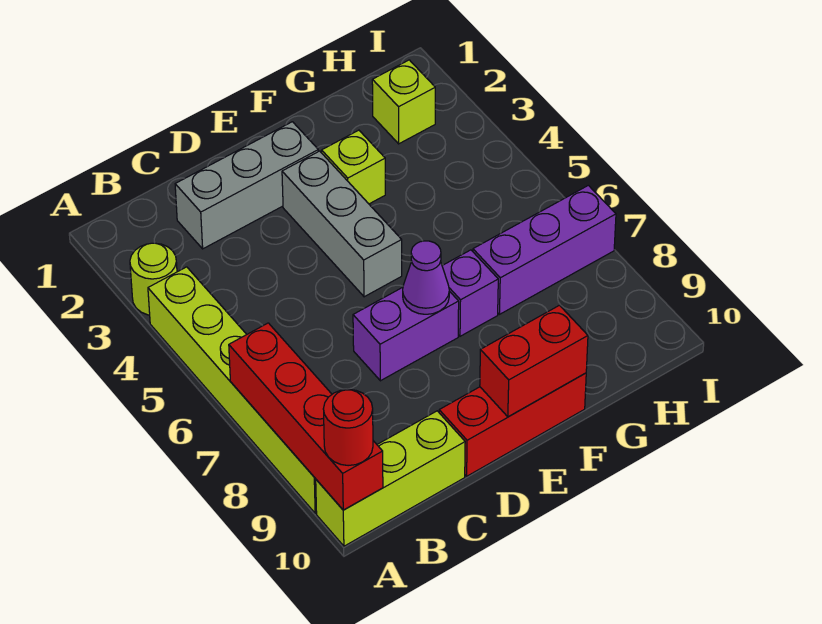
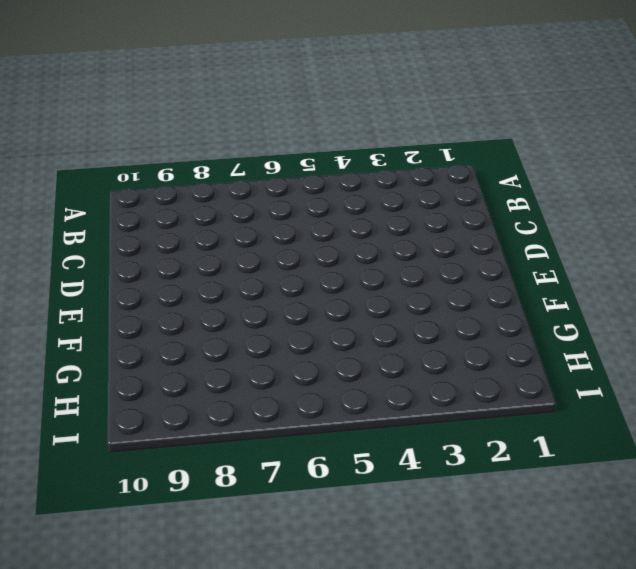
none -> lime 1x1 round brick [130,243,177,315]
none -> lime 1x6 brick [148,267,317,513]
none -> lime 1x3 brick [316,411,465,546]

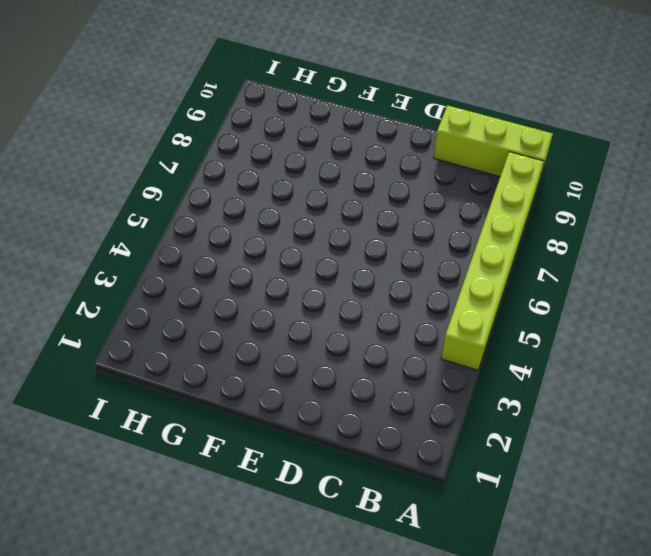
none -> lime 1x1 round brick [130,243,177,315]
none -> grey 1x3 brick [175,122,318,249]
none -> purple 1x2 brick [353,287,459,381]

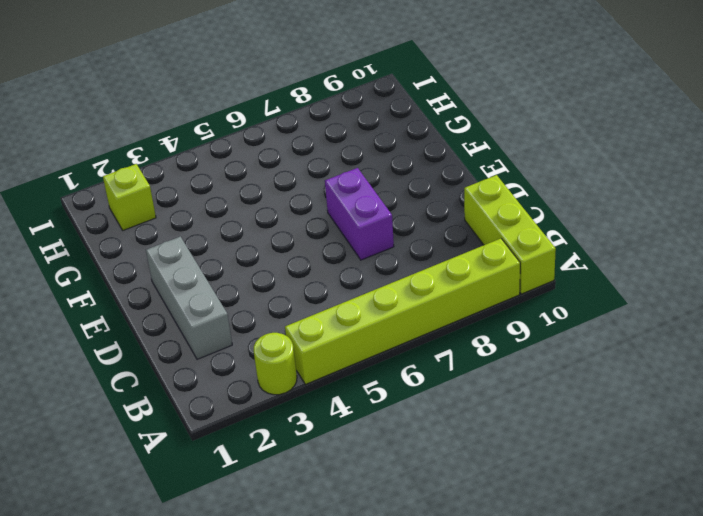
none -> red 1x3 brick [439,373,586,476]
none -> grey 1x3 brick [282,151,402,297]
none -> lime 1x1 brick [322,130,385,204]

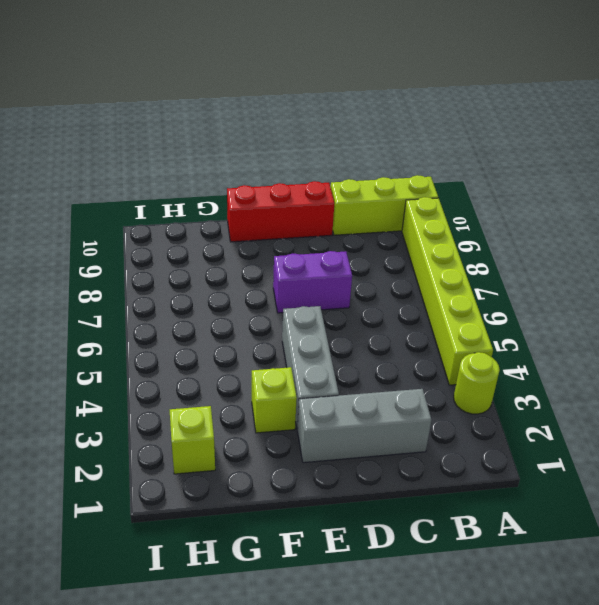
none -> purple 1x1 brick [442,250,498,336]
none -> purple 1x3 brick [473,185,616,314]
none -> red 1x4 brick [229,323,383,510]

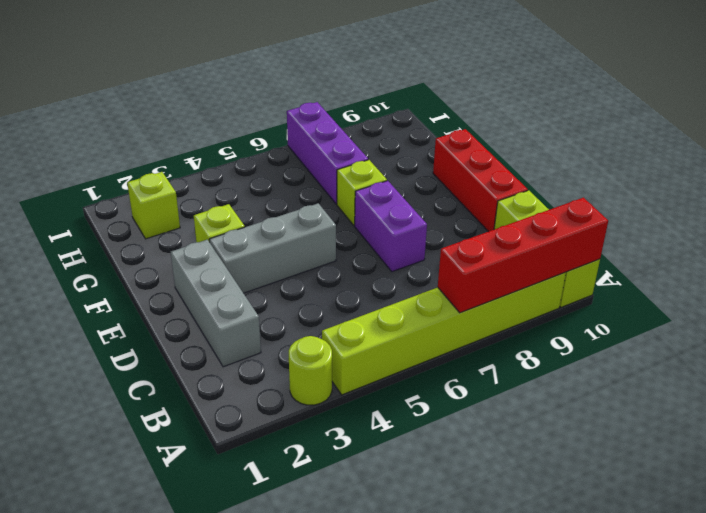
lime 1x1 brick [337,160,387,225] -> purple 1x1 brick [442,250,498,336]
none -> purple 1x1 cone [403,241,449,314]
none -> red 1x2 brick [480,305,588,417]
none -> red 1x1 round brick [323,389,373,466]

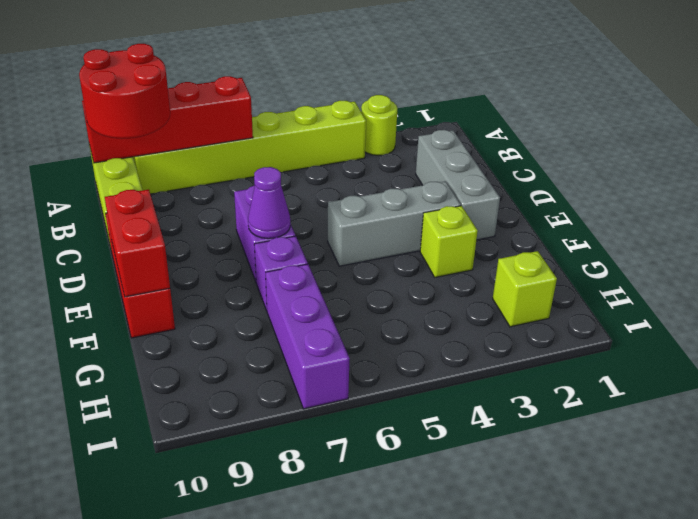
red 2x2 round brick [79,44,170,139] -> red 1x1 round brick [323,389,373,466]

